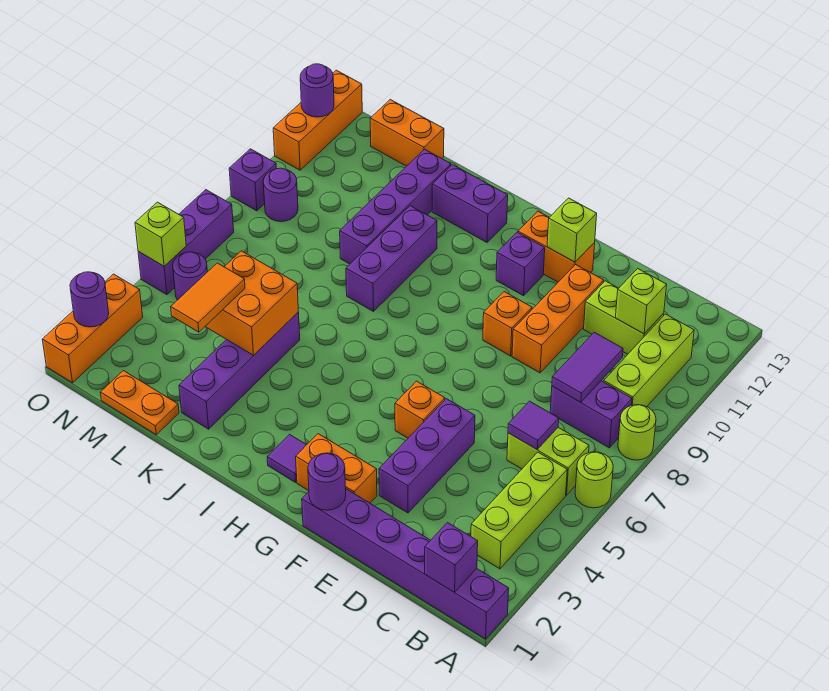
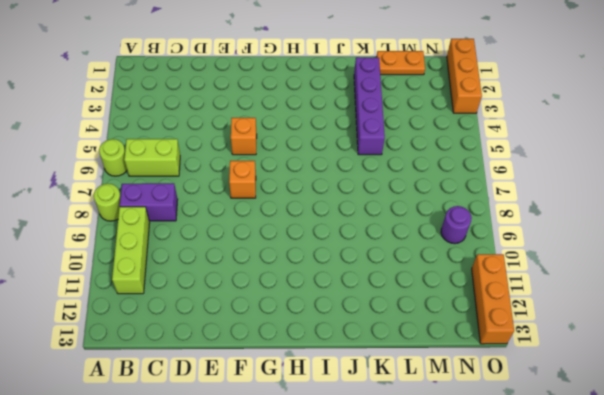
orange 1x1 brick [229,161,256,198] -> orange 1x1 brick moved to [483,292,532,356]
none -> purple 1x6 brick [302,489,509,639]
none -> lime 1x3 brick [471,452,567,569]
none -> lime 1x2 brick [584,281,664,354]
none -> purple 1x3 brick [379,399,475,513]

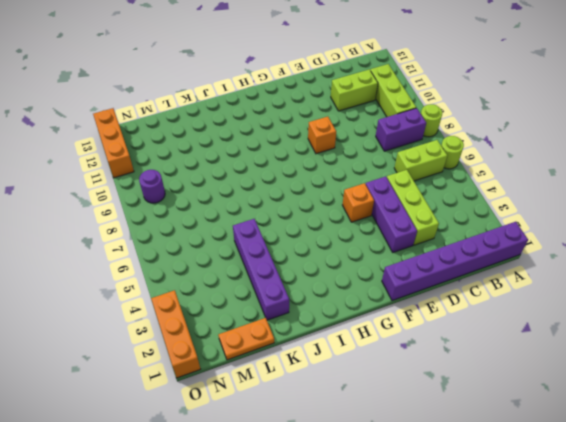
lime 1x3 brick [387,170,439,245] -> lime 1x3 brick moved to [471,452,567,569]
none -> orange 1x3 brick [512,265,604,373]
none -> orange 1x2 brick [296,434,377,503]
none -> orange 1x2 brick [518,211,595,282]
none -> purple 1x1 brick [496,232,545,296]

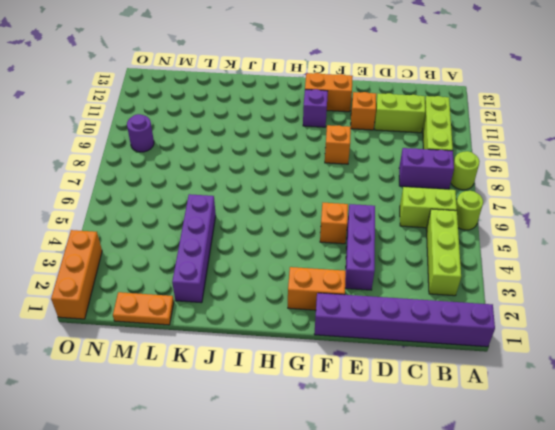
orange 1x1 brick [351,92,376,130] -> orange 1x3 brick [512,265,604,373]
none -> purple 1x1 tile [267,434,306,482]
none -> purple 1x2 brick [432,165,508,242]
none -> purple 1x3 brick [346,206,437,311]
none -> purple 1x4 brick [340,149,451,264]

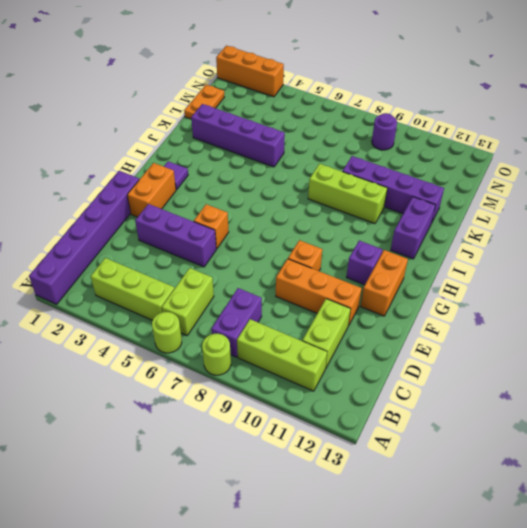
lime 1x3 brick [308,164,387,224] -> purple 1x3 brick [346,206,437,311]
none -> orange 1x2 brick [370,100,444,166]
none -> purple 1x1 round brick [173,252,207,300]
none -> purple 1x3 brick [138,190,234,295]
none -> purple 1x1 brick [229,149,276,211]

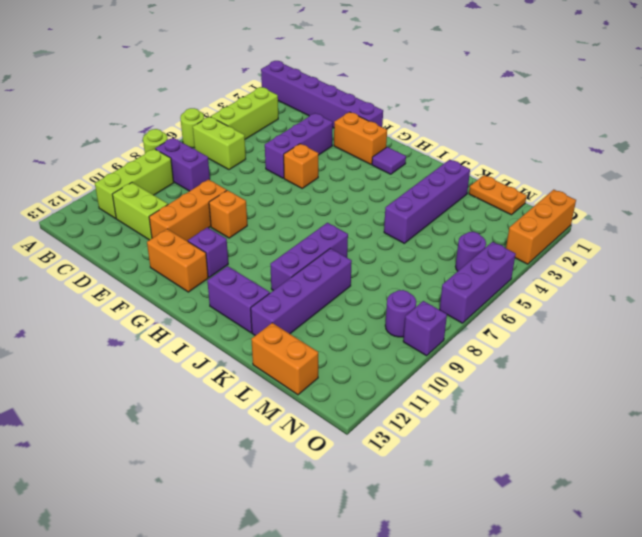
none -> orange 1x3 brick [273,70,362,170]
none -> purple 1x1 brick [425,523,478,593]
none -> purple 1x1 tile [508,401,559,449]
none -> purple 1x2 tile [552,332,623,402]

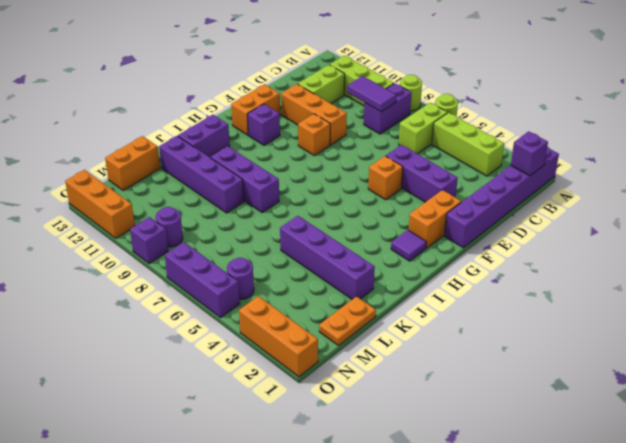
none -> purple 1x1 tile [508,401,559,449]
none -> lime 1x1 brick [615,268,667,334]
none -> purple 1x1 round brick [308,453,346,510]
none -> lime 1x1 brick [547,198,597,262]

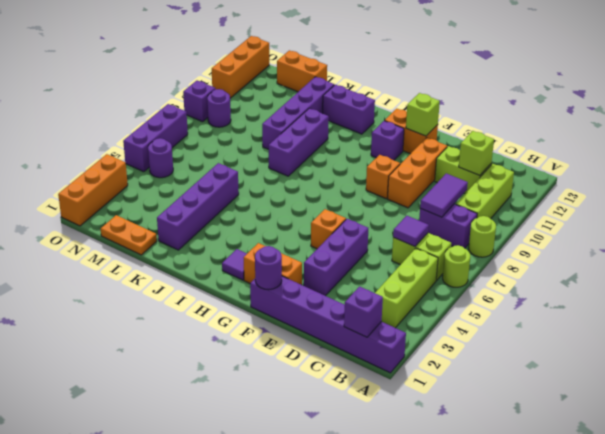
none -> orange 2x2 brick [205,251,298,355]
none -> purple 1x1 round brick [70,272,109,327]
none -> lime 1x1 brick [135,202,186,266]
none -> purple 1x1 round brick [300,64,334,117]

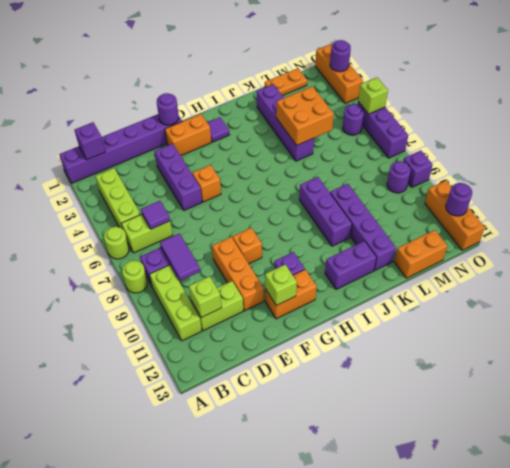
none -> orange 1x2 tile [171,263,245,332]

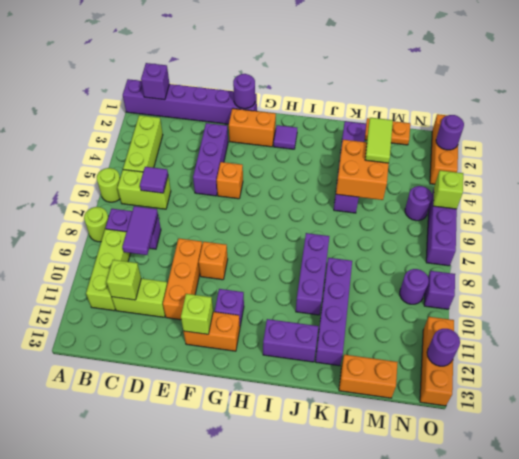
lime 1x2 tile [365,118,393,163] -> orange 1x2 tile [171,263,245,332]

